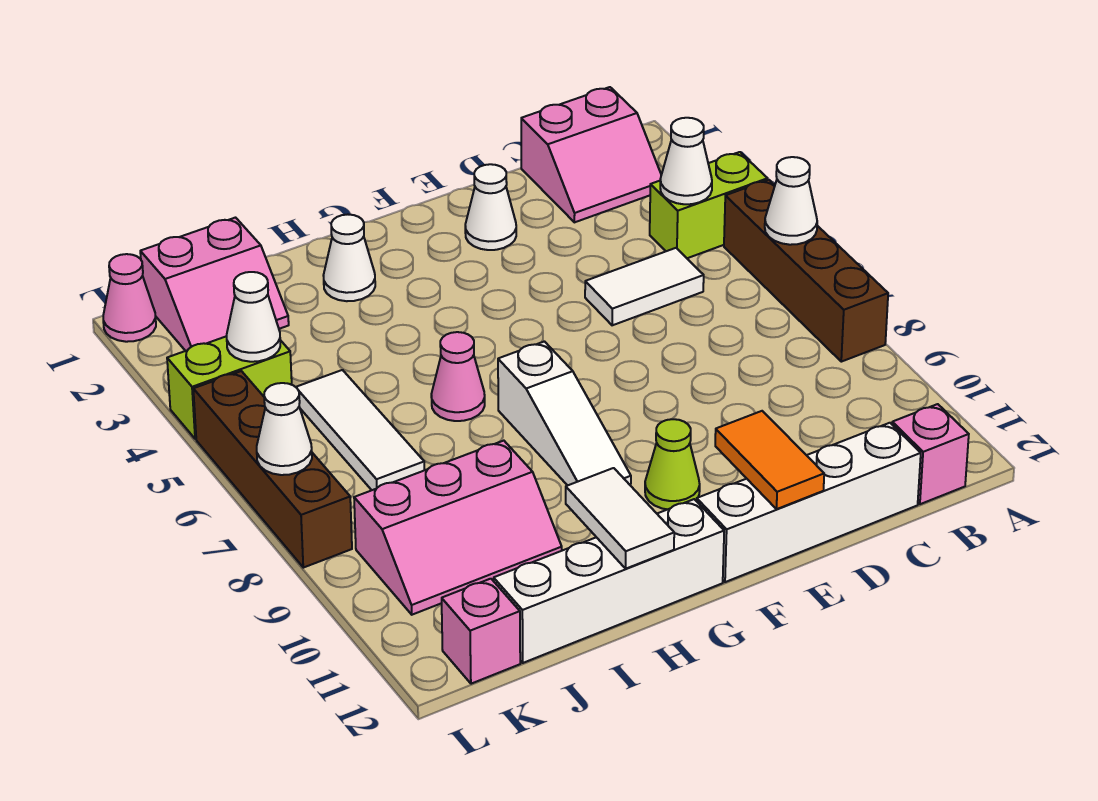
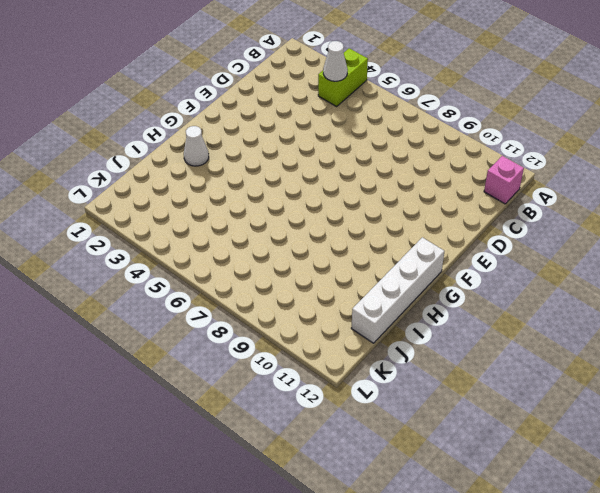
none -> brown 1x4 brick [724,180,888,362]
none -> pink 2x2 slope [521,87,661,222]
none -> white 1x2 tile [585,248,704,325]

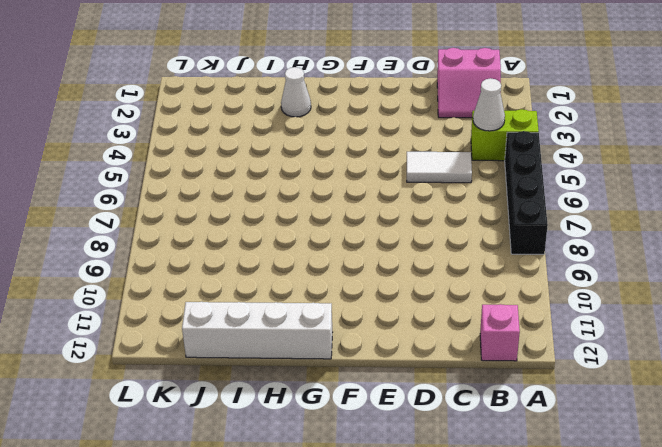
black 1x4 brick [505,131,548,254] -> brown 1x4 brick [724,180,888,362]
none -> white 1x4 brick [697,423,921,582]
none -> white 1x1 cone [465,164,516,250]
none -> lime 1x1 cone [645,419,700,509]

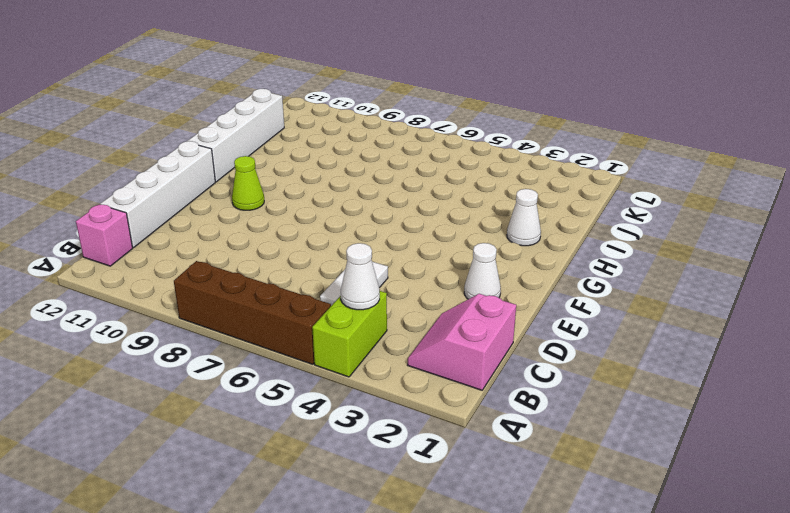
none -> white 1x3 slope [498,341,631,486]
none -> pink 1x1 cone [431,332,485,421]
none -> pink 2x3 slope [354,441,562,615]

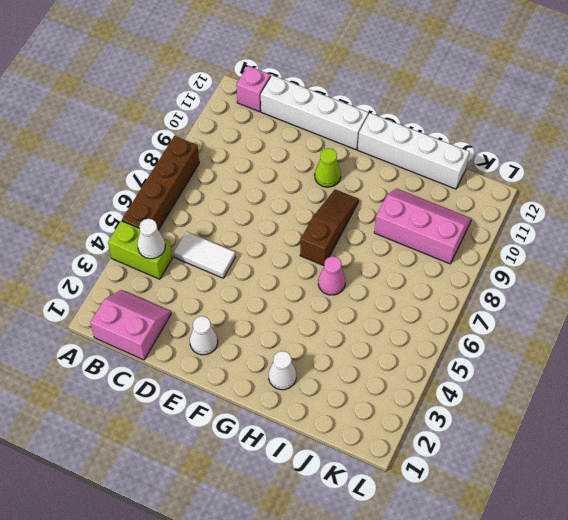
brown 1x3 slope [300,190,359,266] -> white 1x3 slope [498,341,631,486]
none -> pink 2x2 slope [140,218,289,351]
none -> white 1x3 tile [296,370,424,490]
none -> lime 1x2 brick [167,336,292,439]

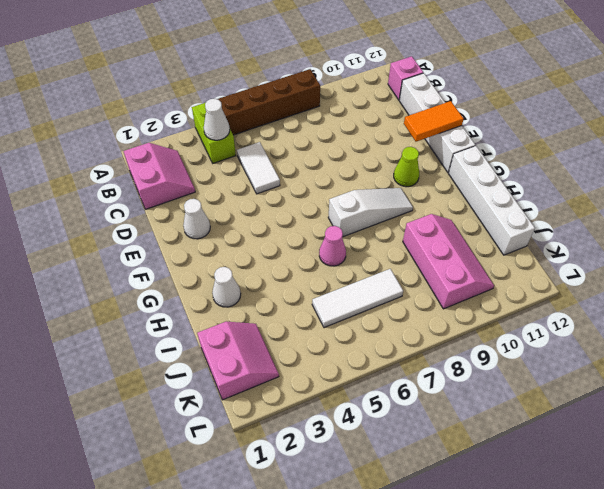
none -> lime 1x2 brick [167,336,292,439]
none -> pink 1x1 brick [442,579,520,684]
none -> pink 1x1 cone [103,254,156,342]

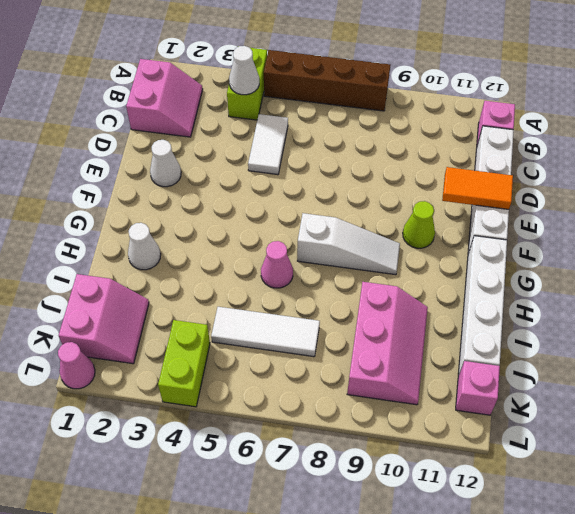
none -> brown 1x4 brick [193,371,352,568]
none -> white 1x1 cone [765,157,817,245]
none -> white 1x2 tile [566,468,674,569]

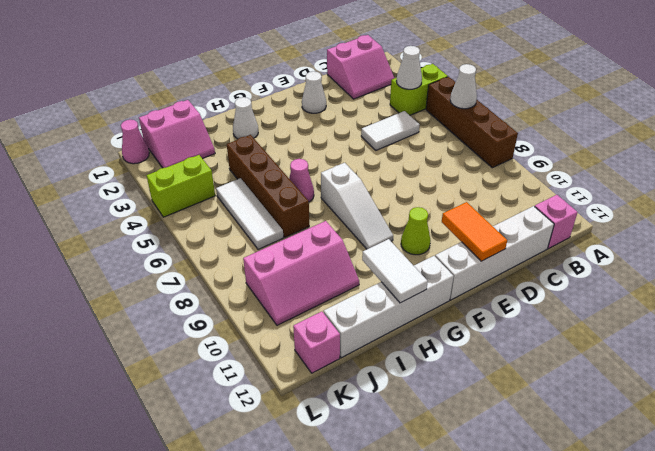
brown 1x4 brick [227,135,309,237] -> brown 1x4 brick moved to [193,371,352,568]
none -> white 1x1 cone [227,272,280,362]
none -> white 1x1 cone [257,383,312,475]

